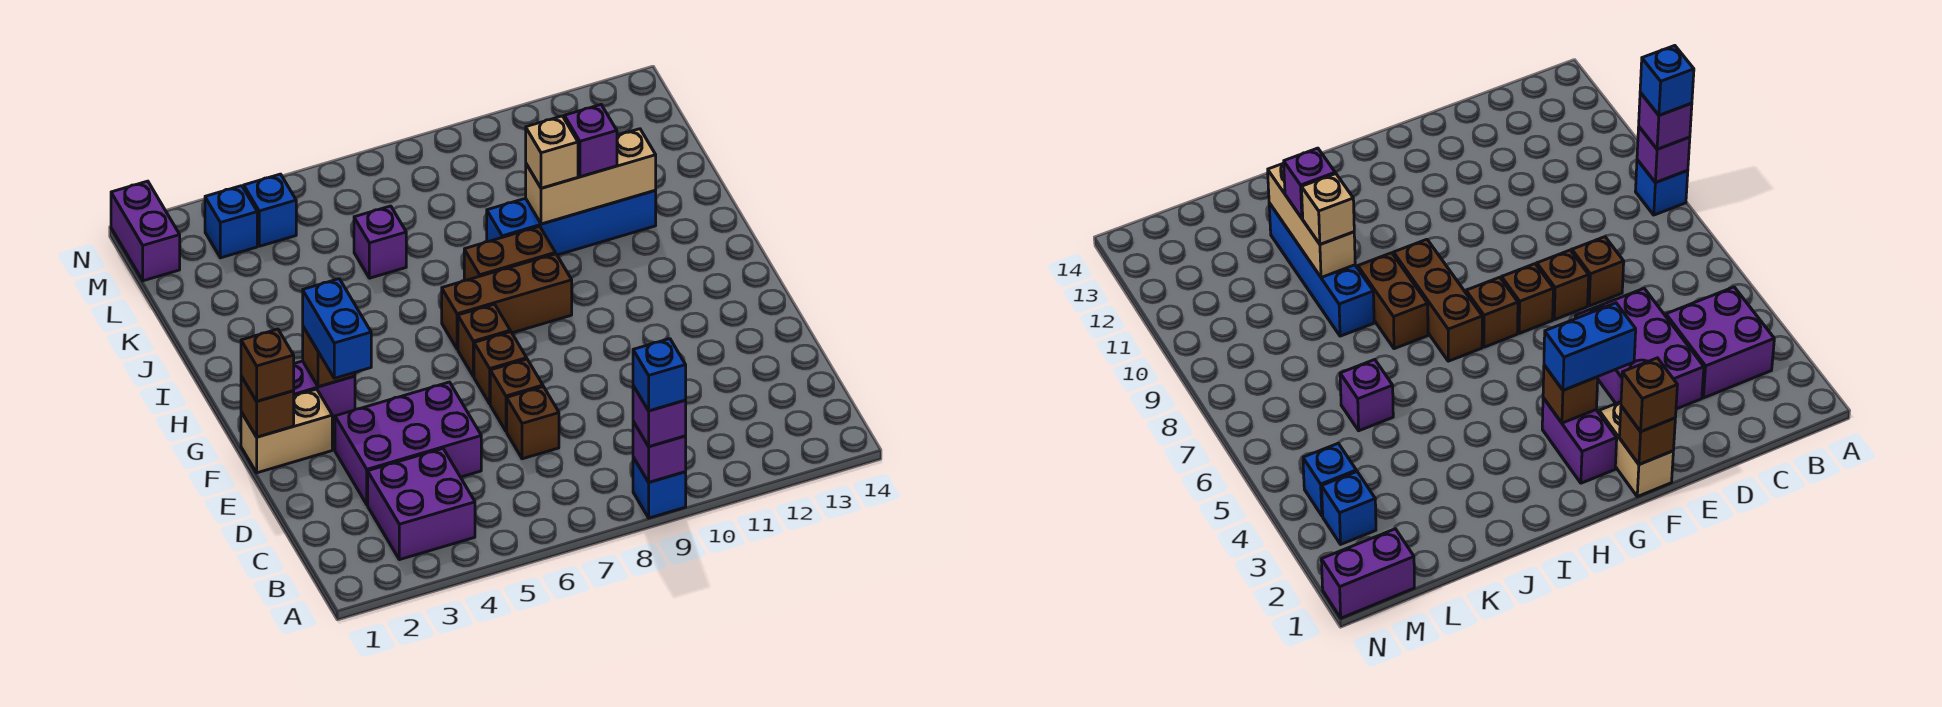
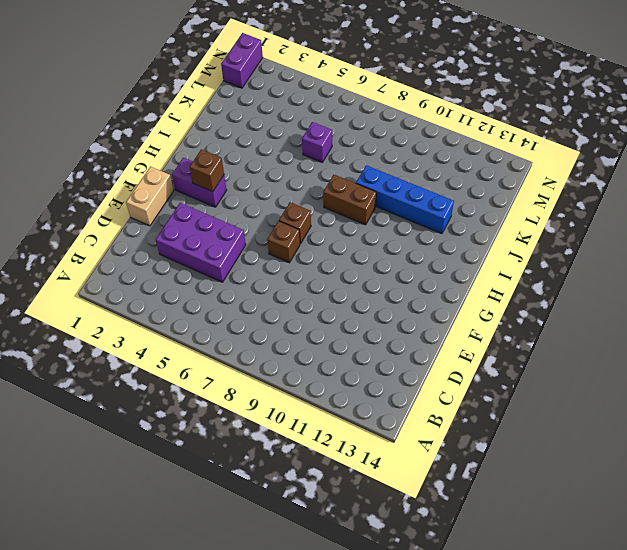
tan 1x2 brick [126,167,174,226] -> tan 1x2 brick turned to [241,389,332,473]
none -> blue 1x1 brick [633,457,686,518]
none -> purple 2x2 brick [368,449,475,560]
none -> brown 1x1 brick [507,387,559,459]

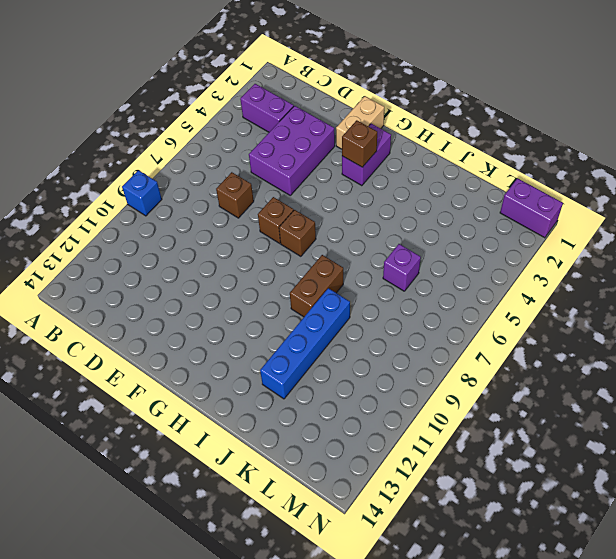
purple 1x2 brick [240,84,294,132] -> purple 2x2 brick [368,449,475,560]
none -> brown 1x1 brick [490,359,543,431]
none -> brown 1x3 brick [442,254,572,349]
none -> blue 1x1 brick [205,186,257,258]

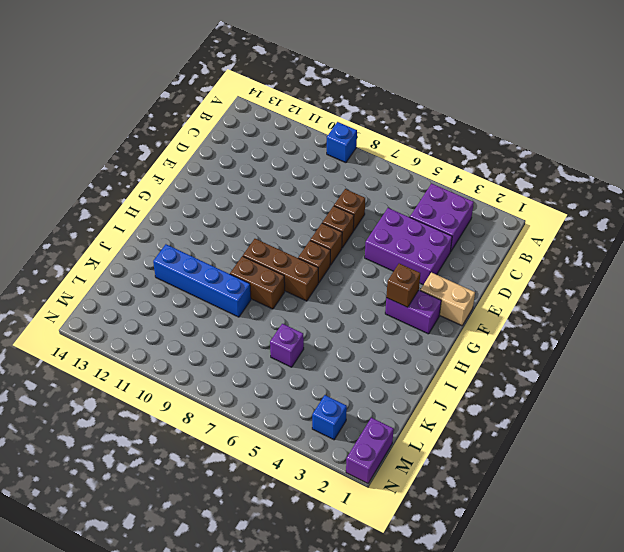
none -> blue 1x1 brick [243,174,296,246]
none -> purple 1x1 brick [633,421,686,482]
none -> brown 1x1 brick [241,376,294,437]

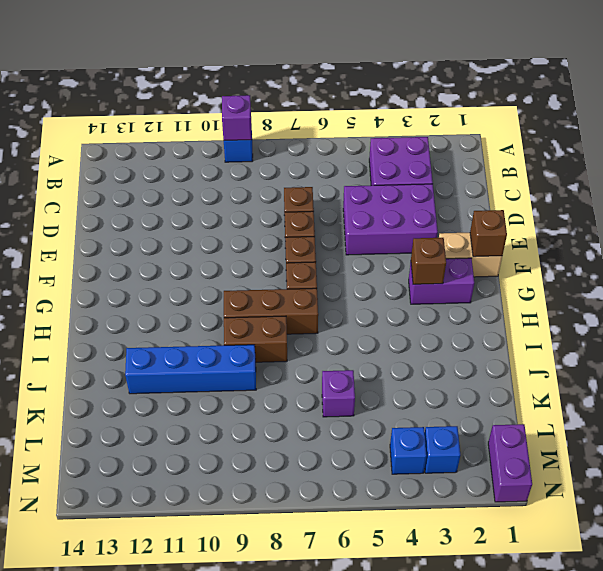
none -> tan 1x3 brick [526,129,656,224]
none -> purple 1x1 brick [633,386,686,447]
none -> brown 1x1 brick [241,329,294,401]

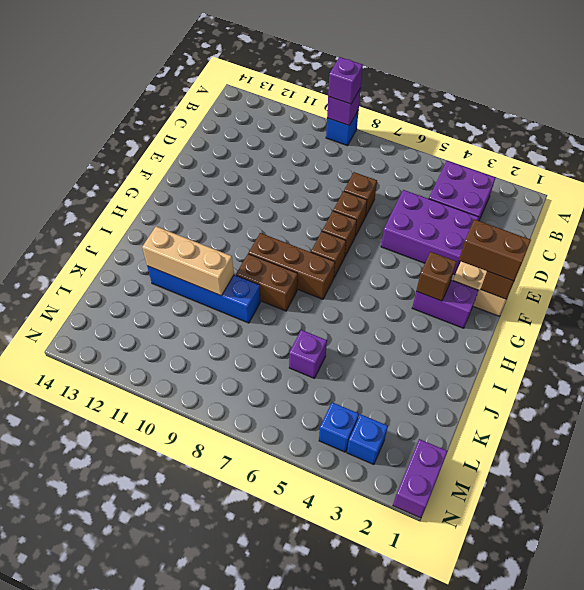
brown 1x2 brick [459,219,531,281] -> brown 1x1 brick [241,329,294,401]
none -> blue 1x2 brick [303,279,371,378]
none -> tan 1x1 brick [526,116,578,188]
none -> purple 1x1 brick [564,105,617,177]

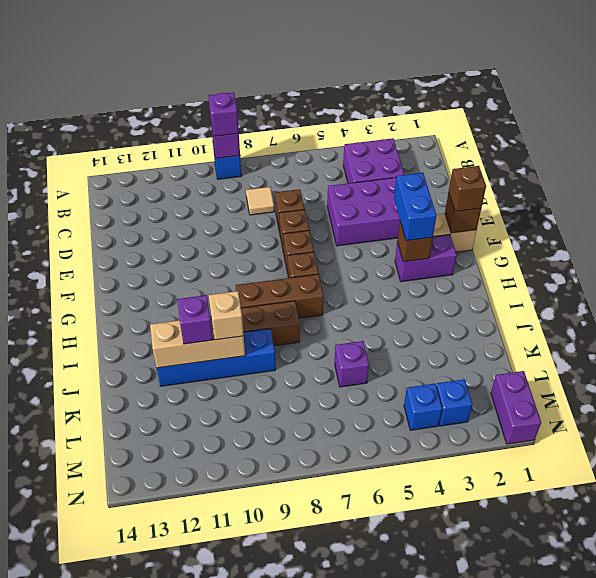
tan 1x1 tile [246,187,274,215] -> none
none -> blue 1x1 brick [633,339,686,411]

